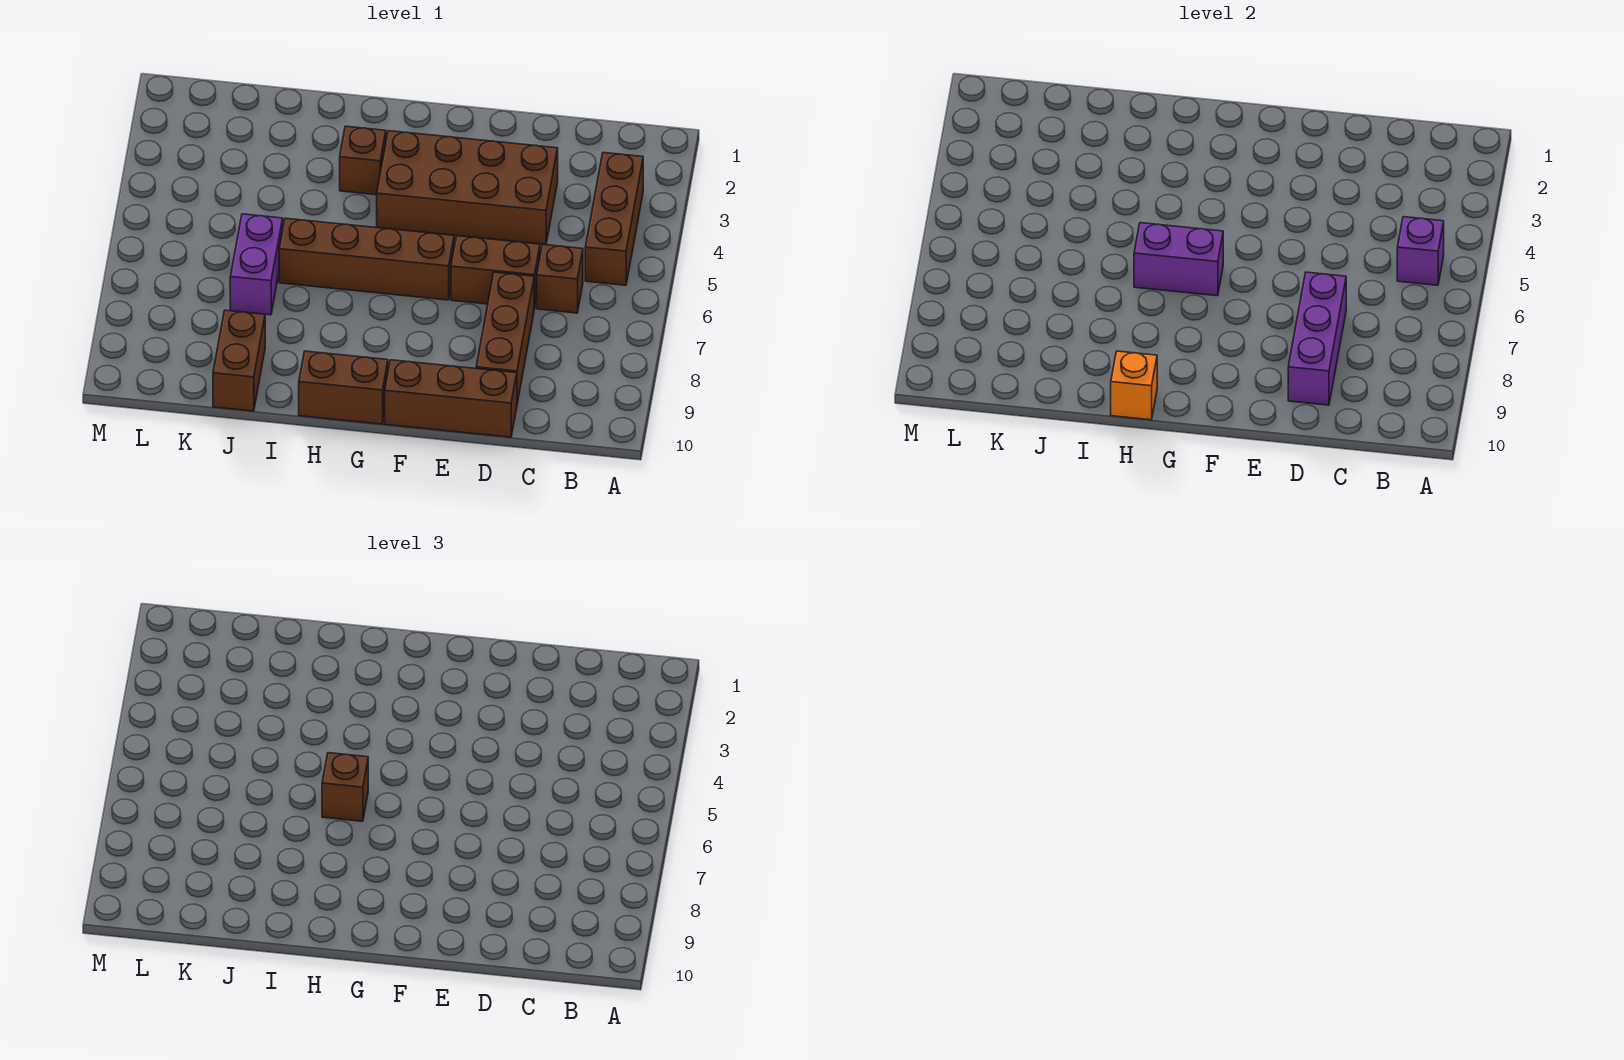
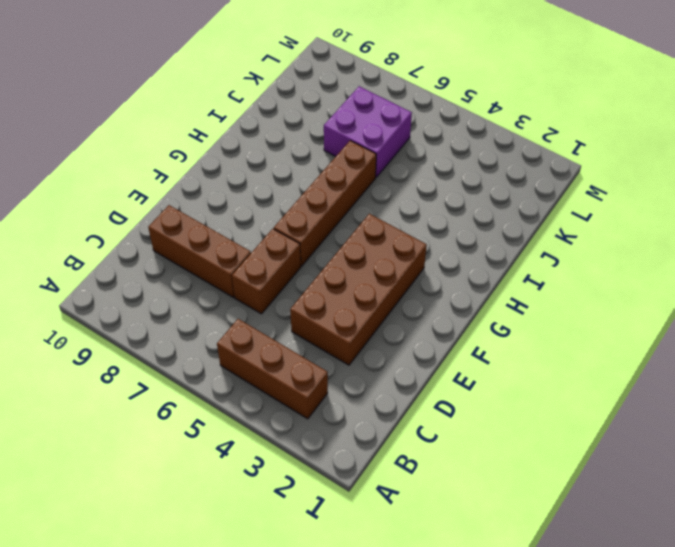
purple 2x2 brick [324,86,412,177] -> purple 1x2 brick [230,214,283,315]
none -> brown 1x1 brick [537,244,583,313]
none -> brown 1x3 brick [385,360,517,437]
none -> brown 1x2 brick [299,351,388,424]

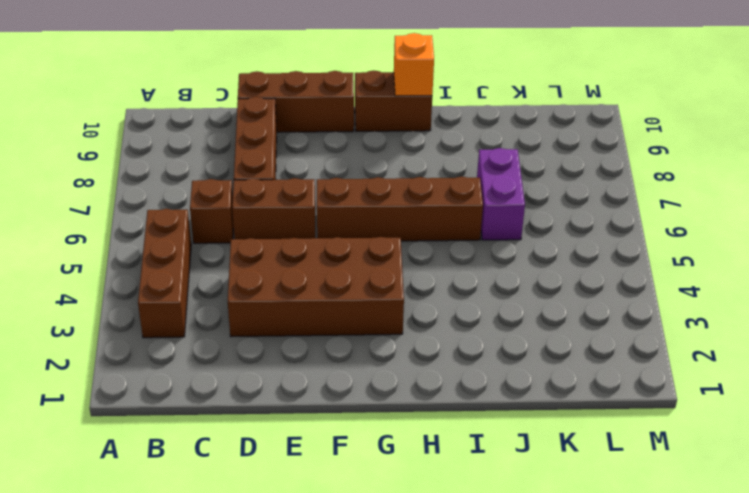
none -> brown 1x1 brick [340,126,386,195]
none -> brown 1x2 brick [213,310,265,411]
none -> purple 1x1 brick [1397,217,1444,285]

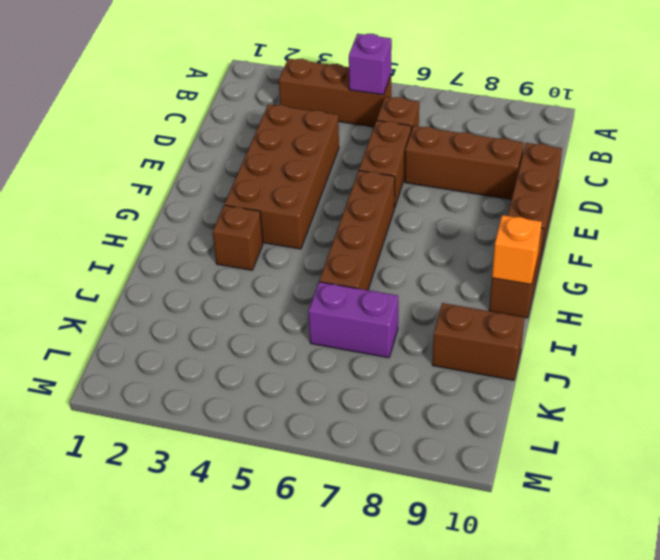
none -> purple 1x3 brick [1288,272,1346,405]
none -> purple 1x2 brick [1134,223,1223,296]
none -> brown 1x1 brick [322,753,368,821]

